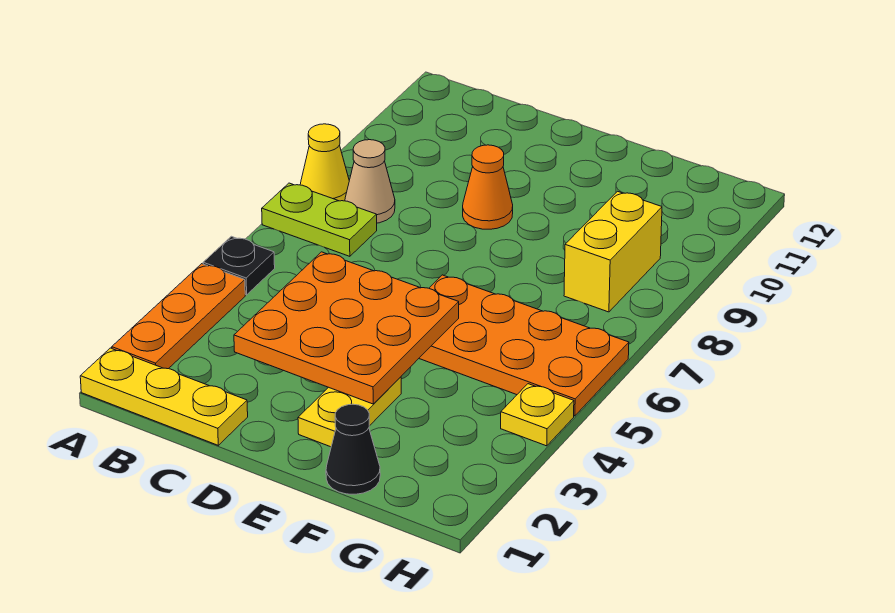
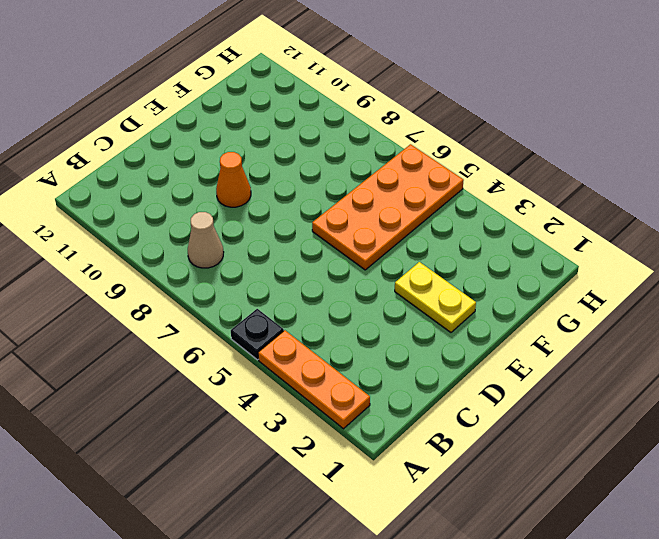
none -> yellow 1x3 plate [80,348,248,445]
none -> lime 1x2 plate [262,183,377,256]
none -> yellow 1x1 cone [300,124,349,201]

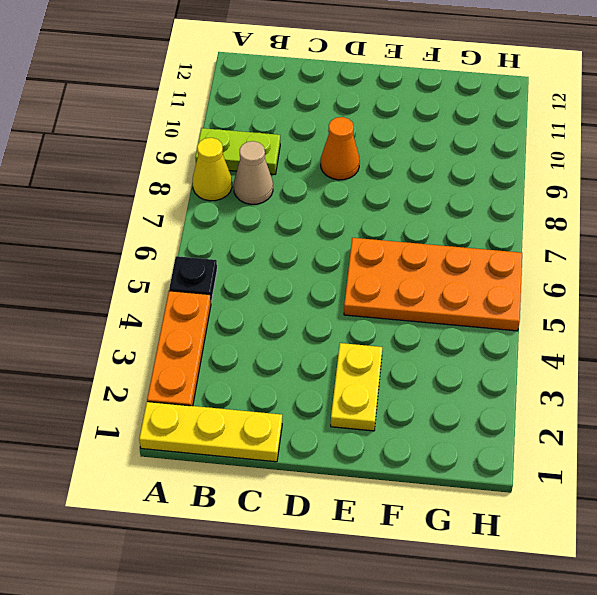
lime 1x2 plate [195,128,280,174] -> lime 1x2 plate moved to [262,183,377,256]
none -> black 1x1 cone [326,404,380,494]
none -> yellow 1x2 brick [564,191,662,312]
none -> yellow 1x1 plate [501,384,574,446]

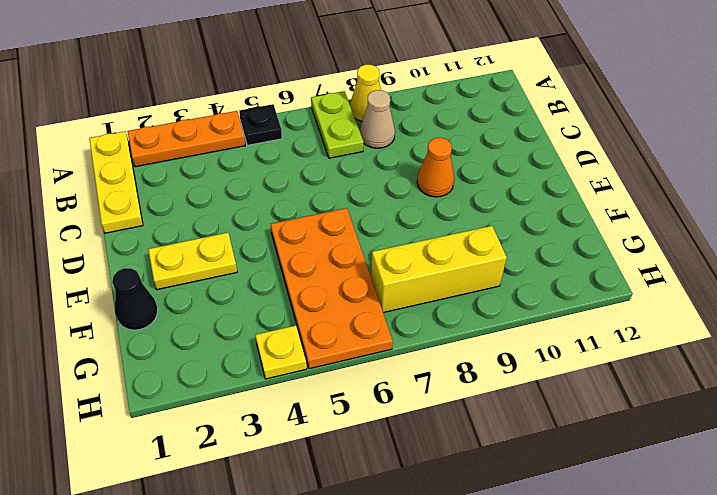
yellow 1x3 brick [371,226,507,313] -> yellow 1x2 brick [564,191,662,312]
none -> orange 3x3 plate [234,252,459,404]

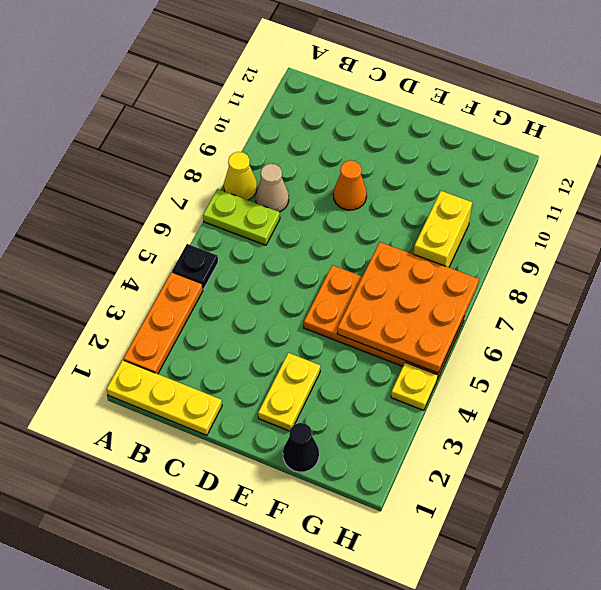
orange 3x3 plate [337,242,479,373] -> orange 3x3 plate moved to [234,252,459,404]

